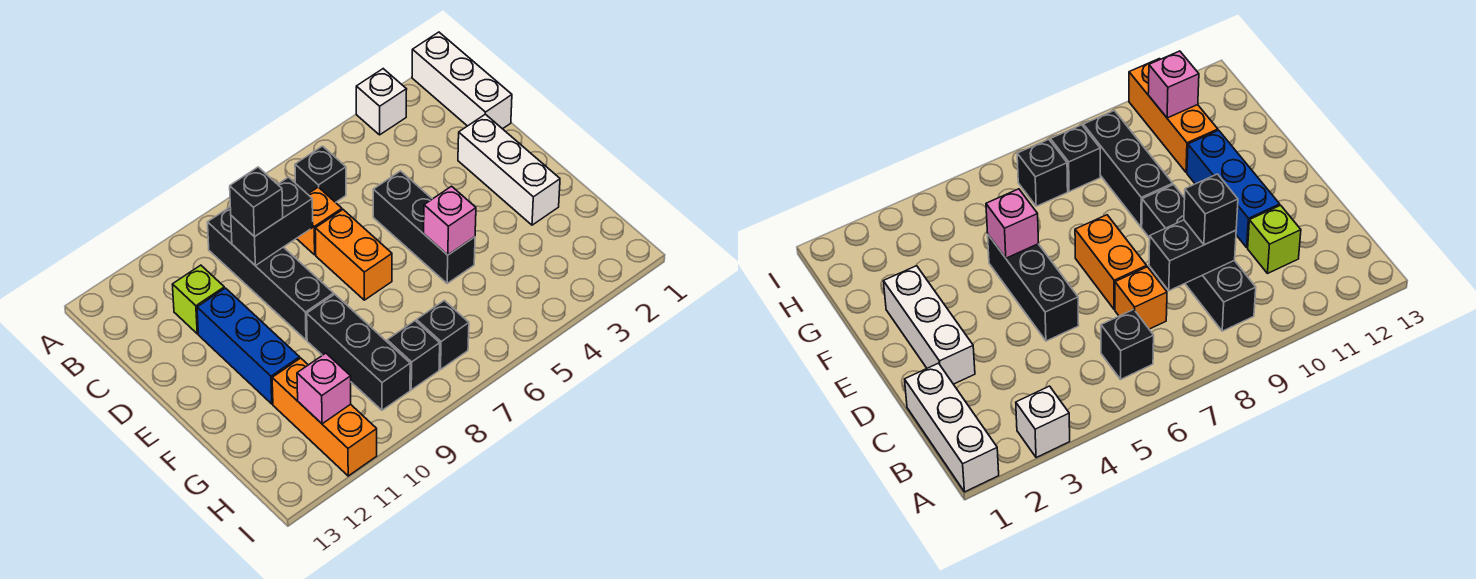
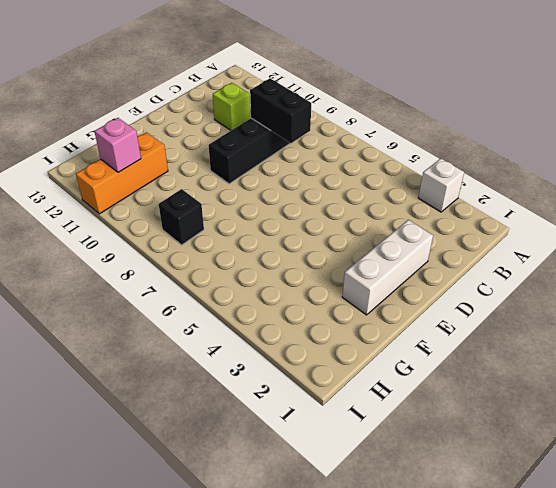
none -> white 1x3 brick [412,32,512,129]
none -> black 1x1 brick [295,146,346,203]
none -> orange 1x1 brick [296,187,342,255]

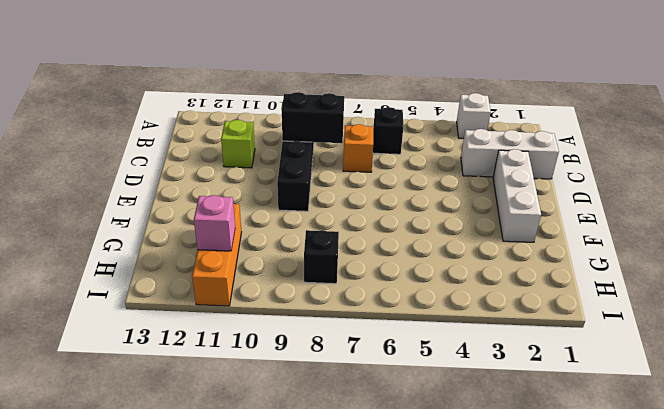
white 1x3 brick [461,129,559,179] -> white 1x3 brick turned to [412,32,512,129]
none -> black 1x3 brick [373,171,475,283]
none -> orange 1x2 brick [315,210,392,300]
none -> blue 1x3 brick [197,288,300,404]

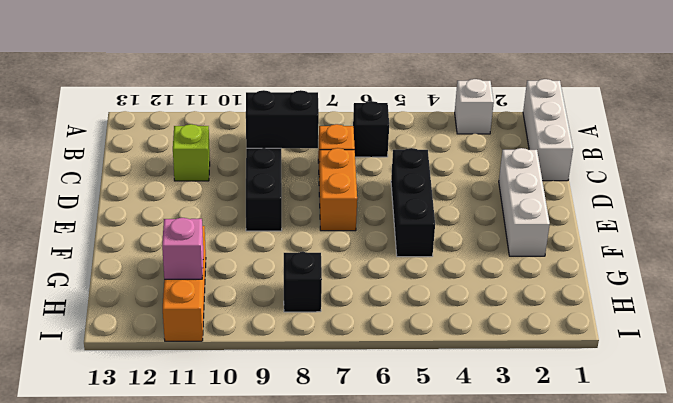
none -> blue 1x3 brick [197,288,300,404]
none -> black 1x3 brick [307,294,410,410]
none -> black 1x1 brick [417,300,469,369]

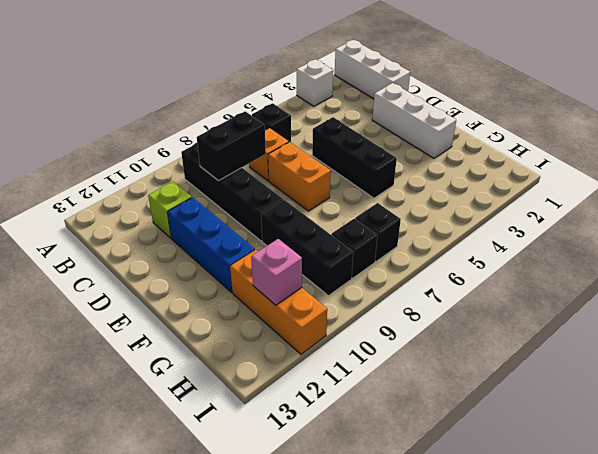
none -> pink 1x1 brick [424,186,476,255]
none -> black 1x1 brick [230,167,283,237]

